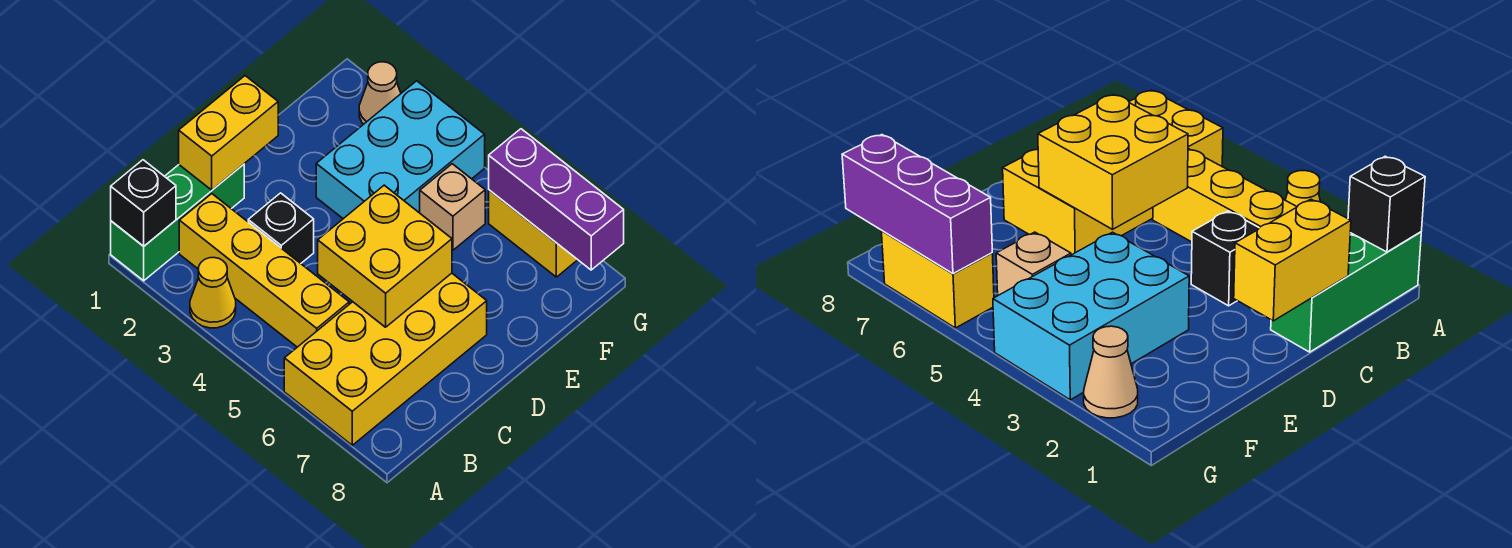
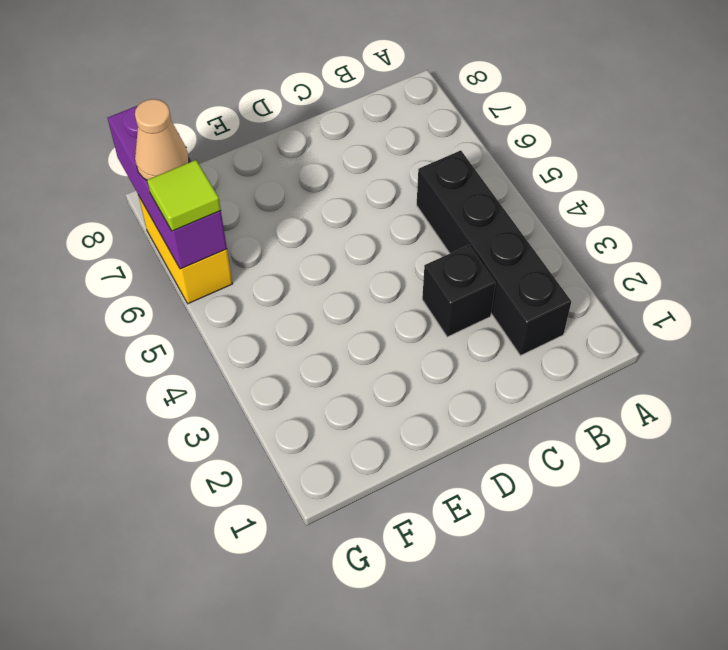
black 1x4 brick [417,150,571,355] -> yellow 1x4 brick [179,194,349,347]
lime 1x1 tile [147,160,221,231] -> none
tan 1x1 cone [135,99,189,180] -> tan 1x1 cone moved to [359,62,401,124]
none -> green 1x3 brick [111,164,244,281]
none -> yellow 1x1 cone [190,258,236,328]
none -> yellow 2x4 brick [284,273,487,445]

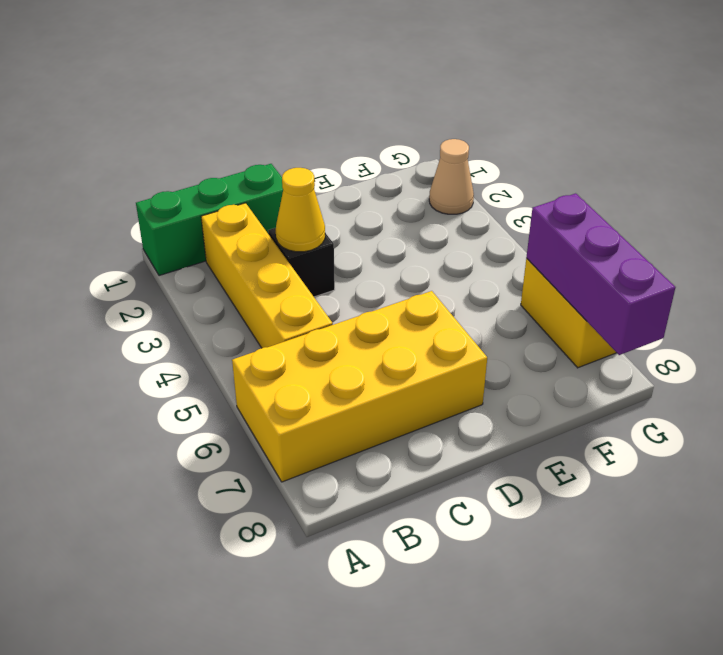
yellow 1x1 cone [276,168,325,252] -> yellow 1x1 cone moved to [190,258,236,328]
none -> cyan 2x3 brick [316,81,485,219]
none -> tan 1x1 brick [420,164,485,250]
none -> black 1x1 brick [111,160,176,246]

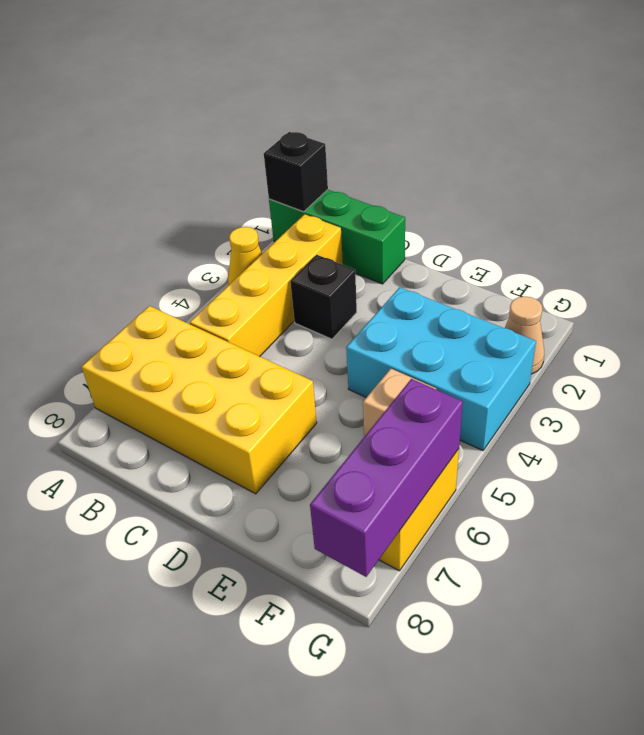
none -> yellow 1x2 brick [179,76,278,190]
none -> yellow 2x2 brick [318,185,452,327]

